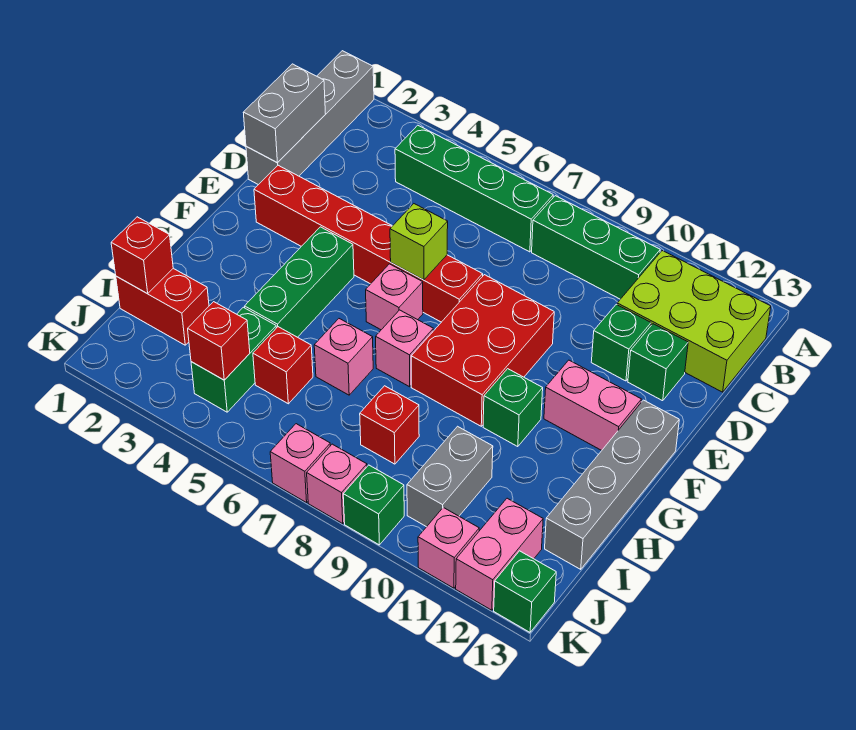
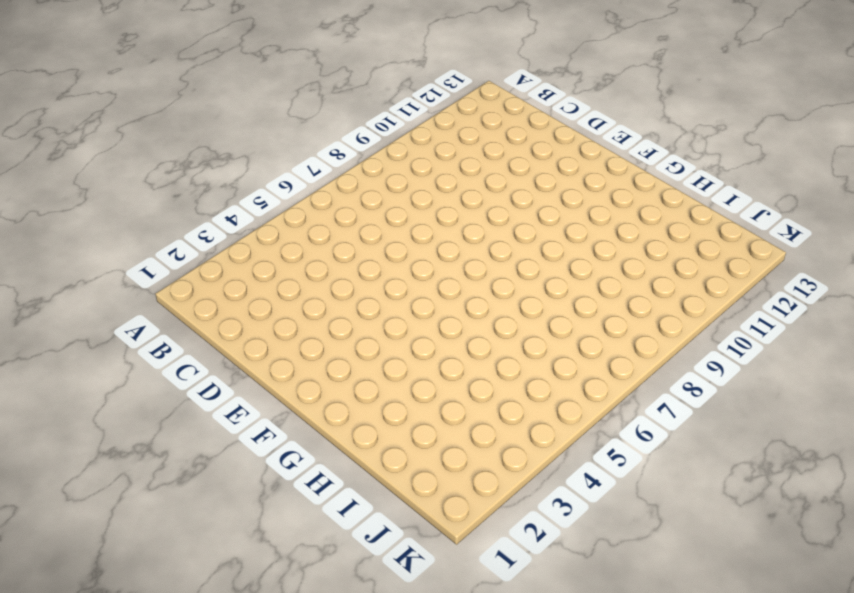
none -> grey 1x4 brick [246,51,374,185]
none -> green 1x4 brick [395,125,553,252]
none -> green 1x3 brick [532,196,660,299]
none -> lime 2x3 brick [617,251,771,392]

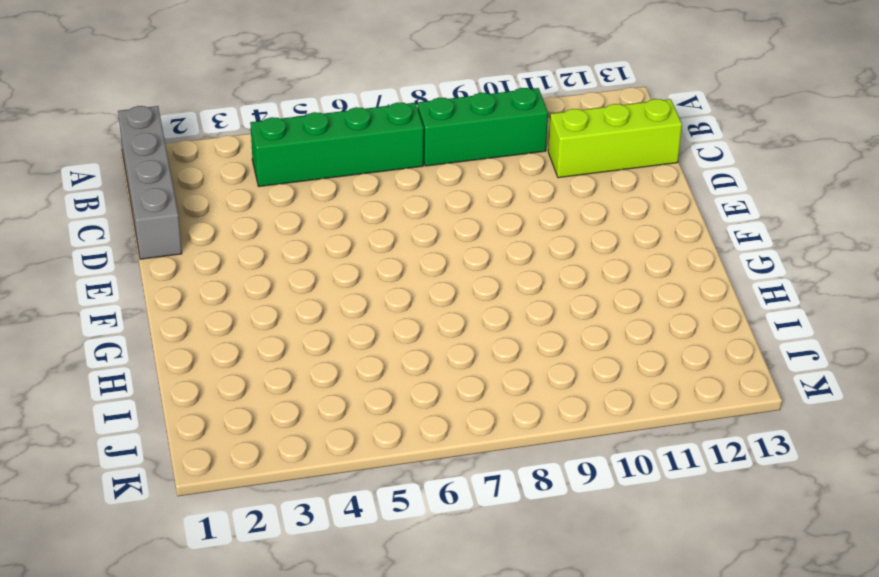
lime 1x3 brick [548,99,682,178] -> lime 2x3 brick [617,251,771,392]
none -> green 1x1 brick [591,304,651,381]
none -> green 1x1 brick [628,324,688,401]
none -> red 1x6 brick [254,165,483,322]
none -> red 2x3 brick [411,275,554,426]

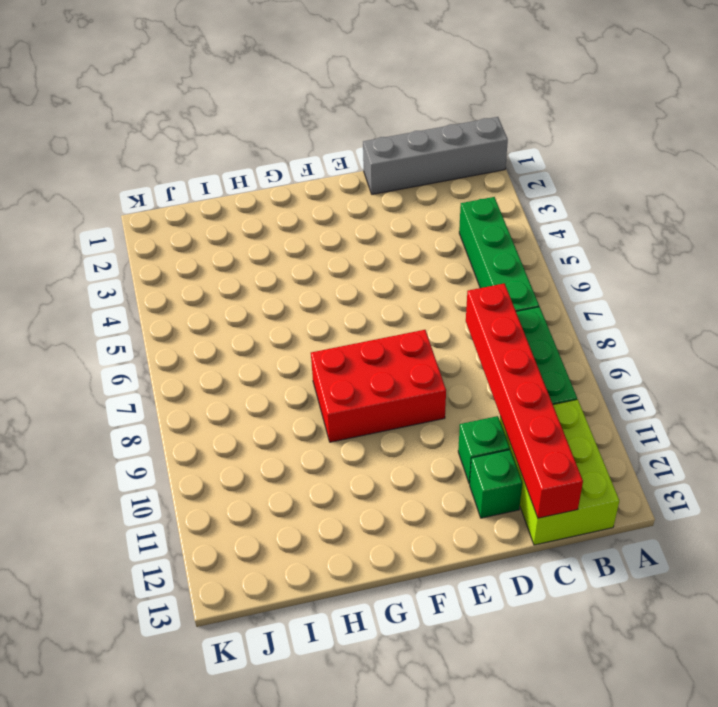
red 1x6 brick [466,283,583,518] -> red 1x6 brick moved to [254,165,483,322]
none -> green 1x3 brick [245,227,354,337]
none -> pink 1x1 brick [366,264,423,330]
none -> pink 1x2 brick [544,360,641,450]
none -> grey 1x4 brick [545,400,679,569]

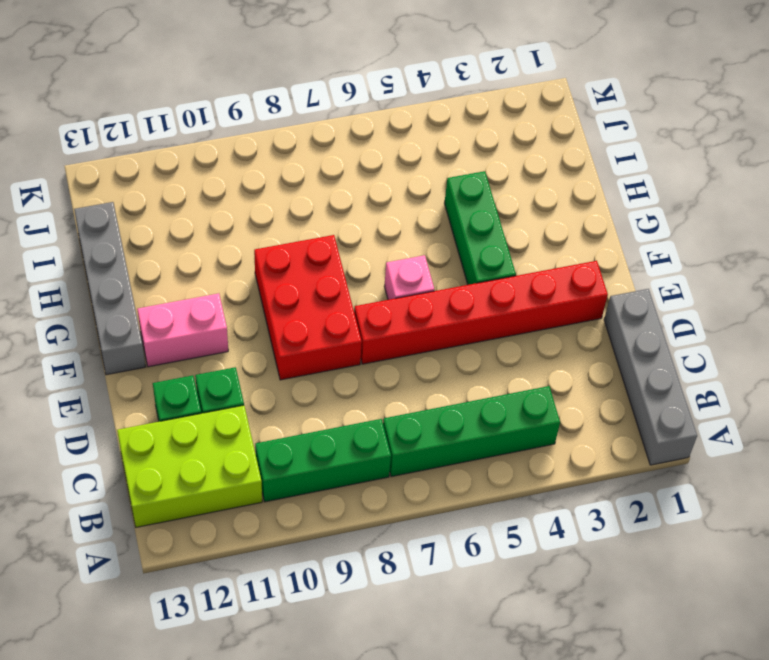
none -> pink 1x1 brick [376,310,433,387]
none -> green 1x1 brick [483,369,543,447]
none -> pink 1x1 brick [314,319,373,395]
none -> red 1x2 brick [116,268,209,345]

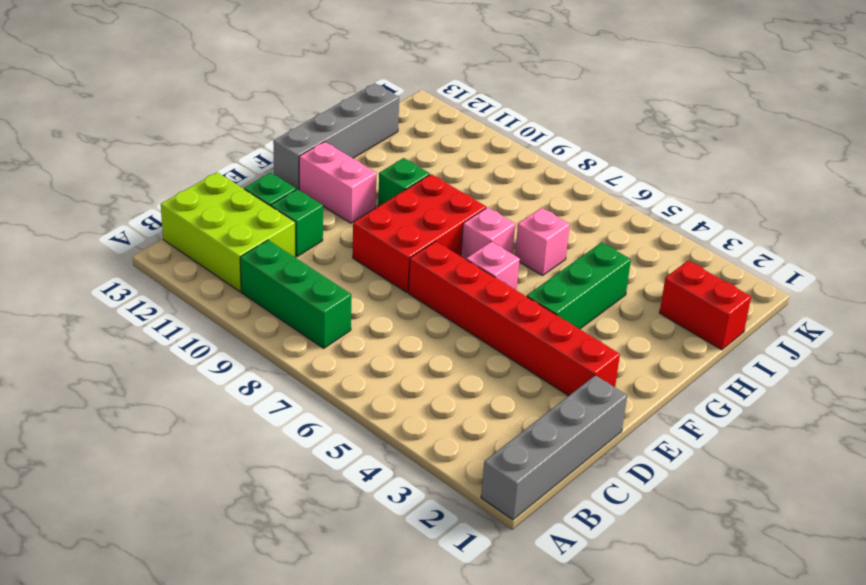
none -> green 1x4 brick [395,125,553,252]
none -> green 1x2 brick [191,307,276,412]
none -> red 1x1 brick [253,327,313,404]
none -> red 1x1 brick [360,386,419,464]

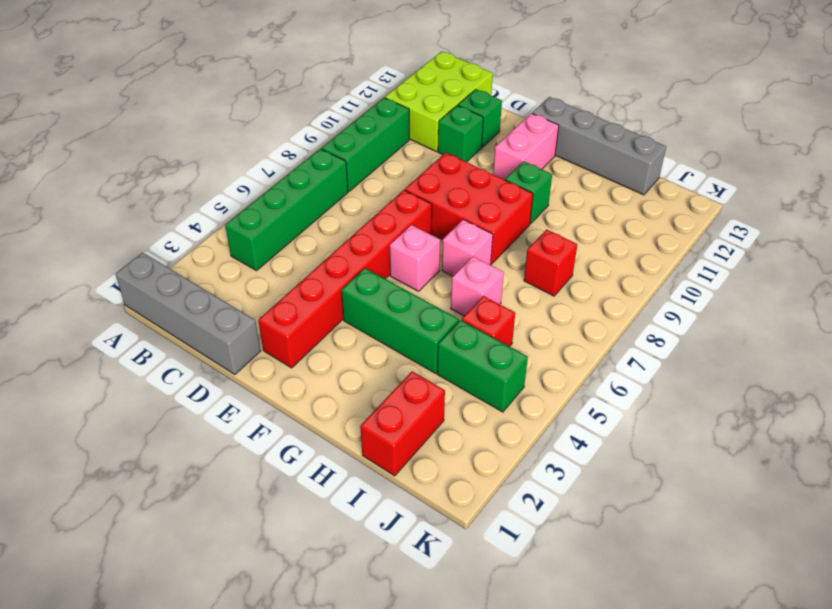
none -> grey 1x2 brick [407,426,493,527]
none -> pink 1x2 brick [456,498,543,610]
none -> pink 1x1 brick [270,424,330,503]
none -> pink 1x1 brick [307,444,367,524]

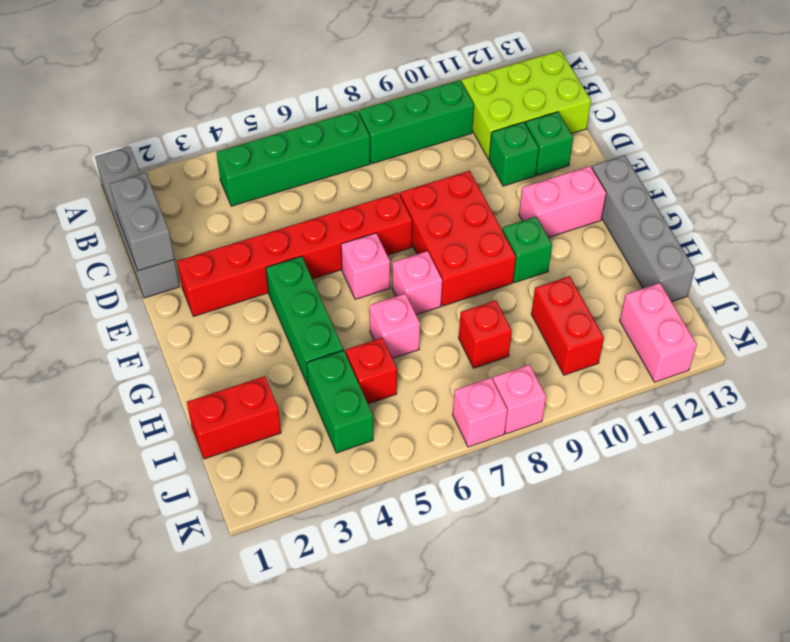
red 1x2 brick [531,276,604,375] -> grey 1x2 brick [407,426,493,527]
none -> green 1x1 brick [343,465,404,545]
none -> pink 1x1 brick [418,507,479,588]
none -> green 1x1 brick [494,551,556,632]
none -> lime 1x1 brick [390,204,448,280]

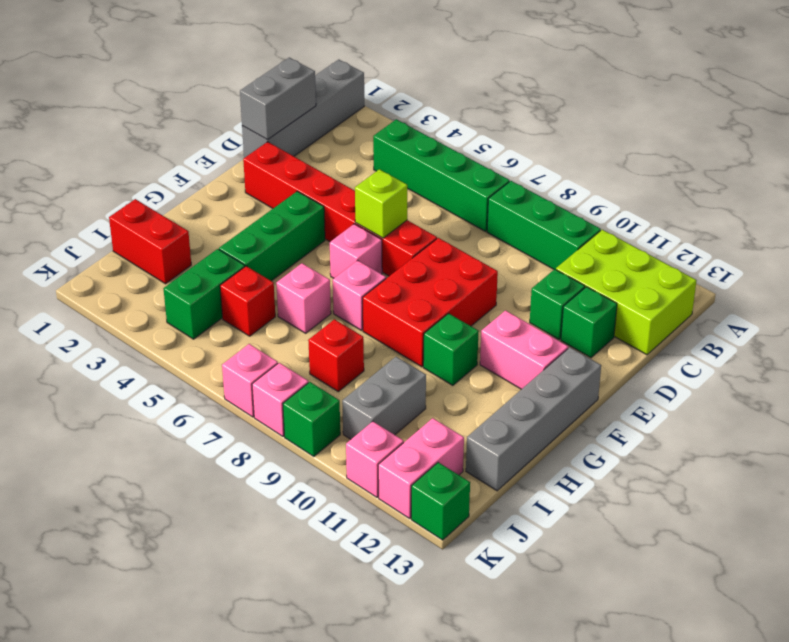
none -> red 1x1 brick [111,217,173,294]
none -> red 1x1 brick [188,302,250,380]

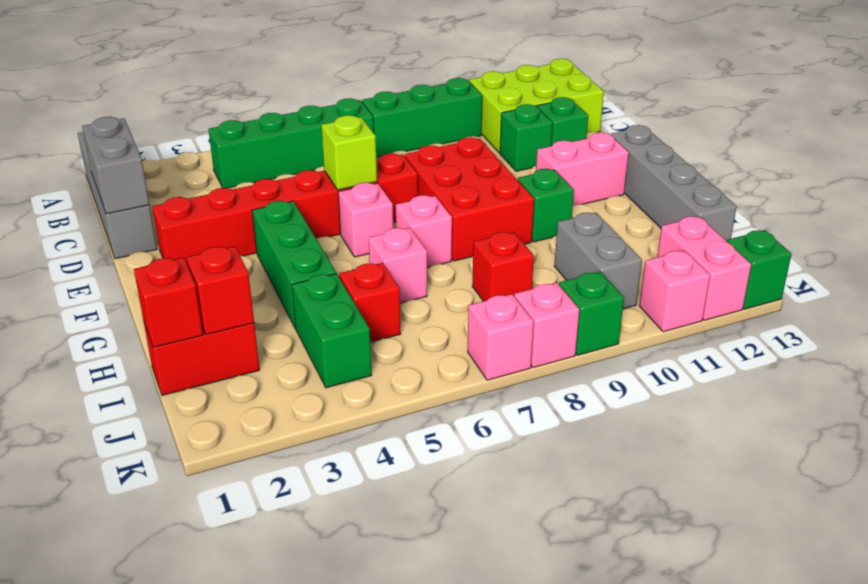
red 1x1 brick [187,246,254,335] -> red 1x1 brick moved to [188,302,250,380]

